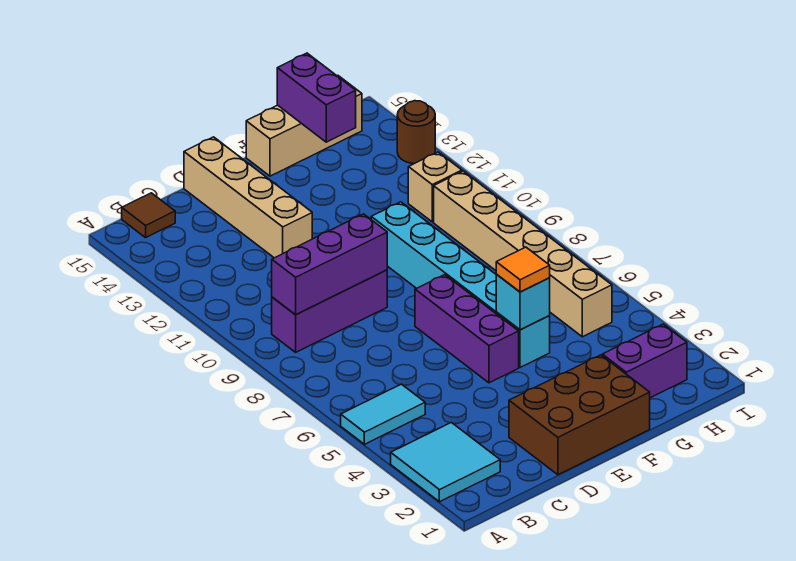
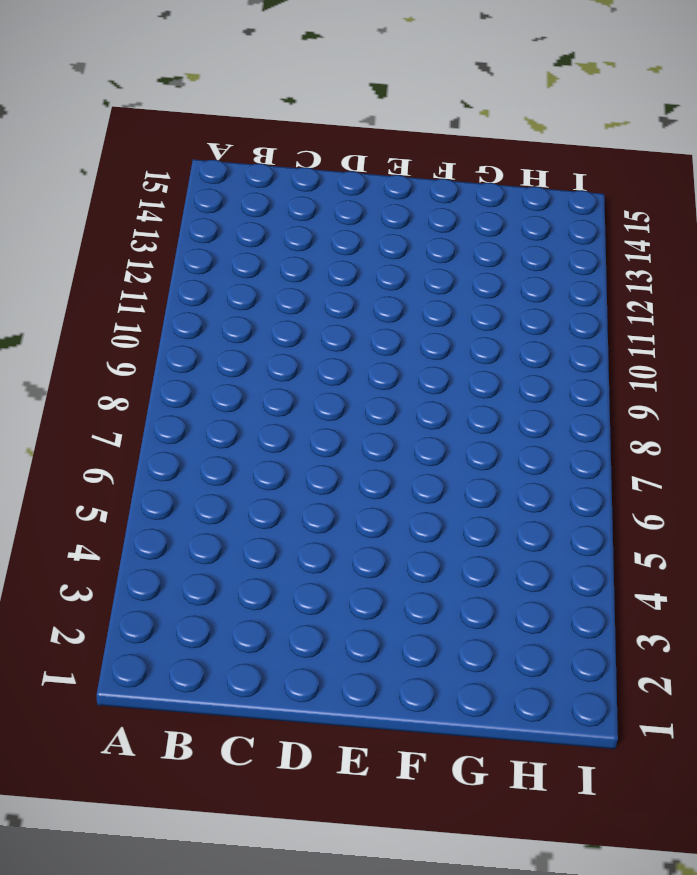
none -> cyan 2x2 tile [391,422,500,502]
none -> cyan 1x2 tile [341,384,425,444]
none -> purple 1x3 brick [272,270,387,352]

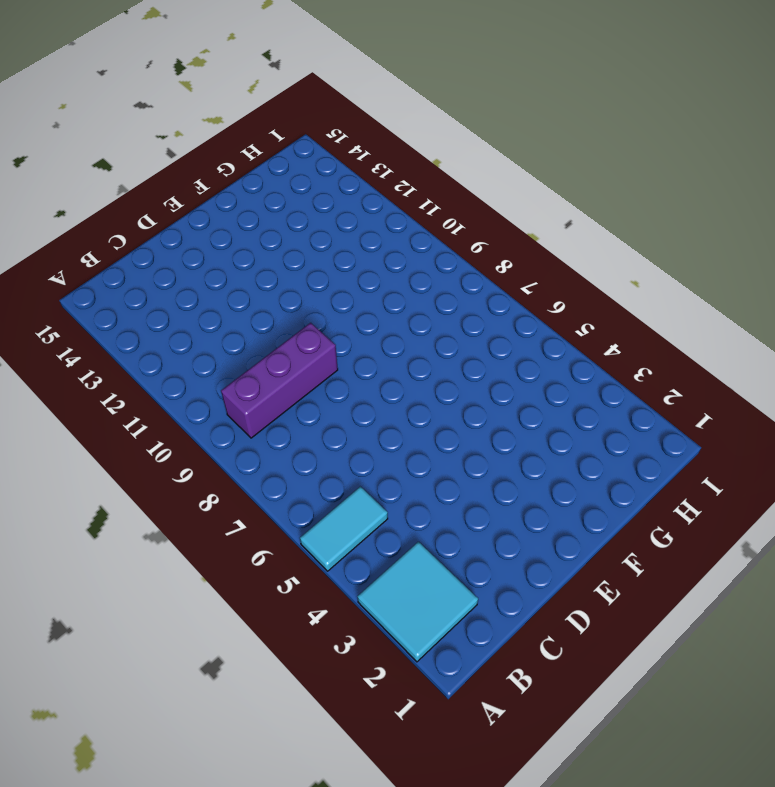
none -> brown 1x1 tile [122,193,175,238]
none -> brown 2x3 brick [509,355,650,475]
none -> tan 1x4 brick [184,137,312,258]

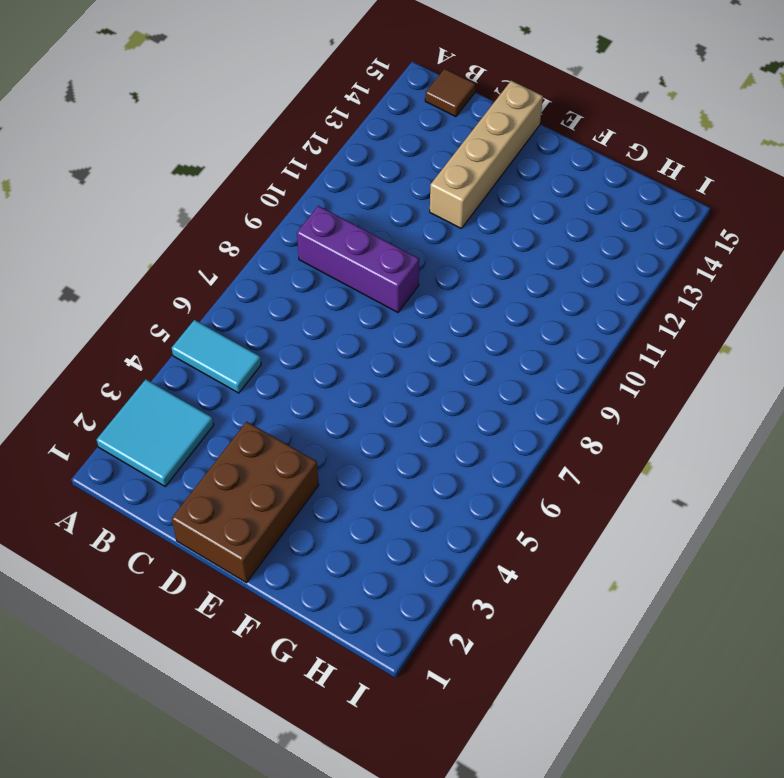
brown 2x3 brick [172,422,319,583] -> brown 2x3 brick turned to [509,355,650,475]
none -> purple 1x3 brick [415,275,519,383]
none -> cyan 1x6 brick [371,202,550,367]
none -> tan 1x3 brick [246,76,362,176]

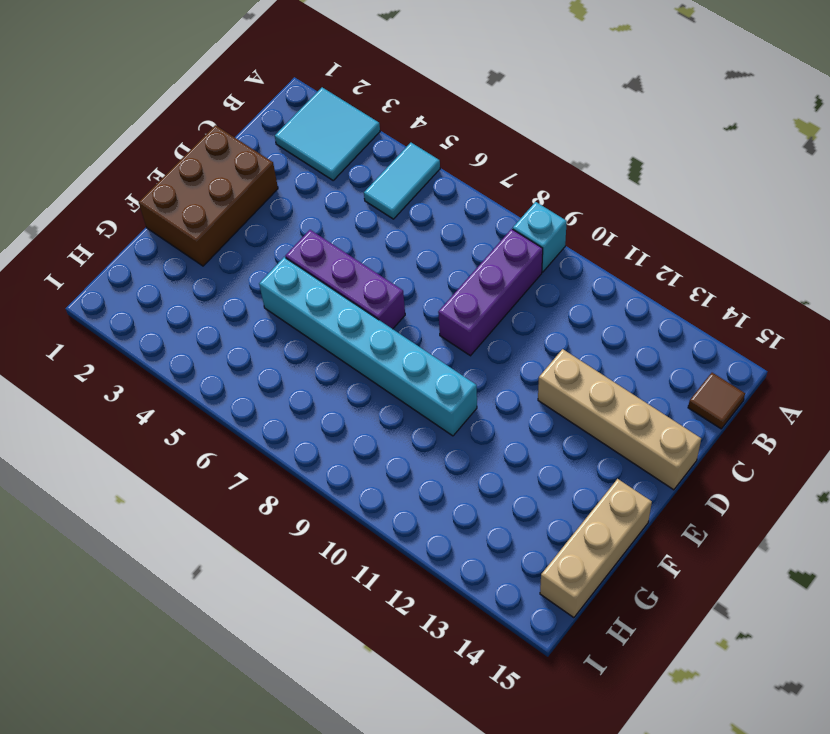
cyan 1x1 brick [513,202,567,272] -> cyan 1x1 brick moved to [496,274,550,330]
none -> purple 1x2 brick [602,324,687,398]
none -> tan 1x6 brick [434,171,612,337]
none -> tan 1x1 brick [408,152,462,222]

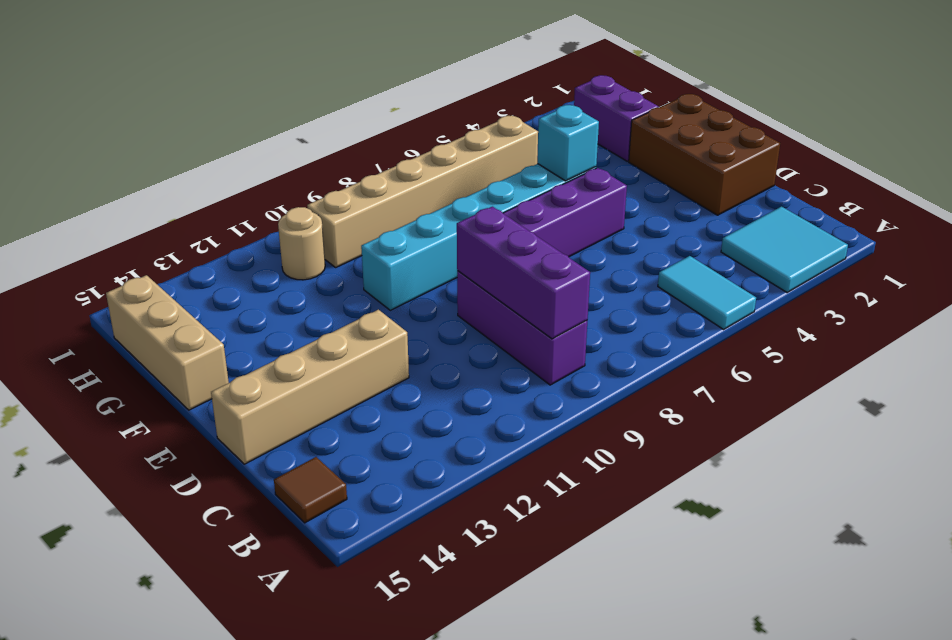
tan 1x1 round brick [278,207,325,280] -> tan 1x1 brick [408,152,462,222]
none -> brown 1x1 round brick [397,101,435,164]
none -> purple 1x2 brick [277,53,356,142]
none -> orange 1x1 tile [496,247,550,292]

